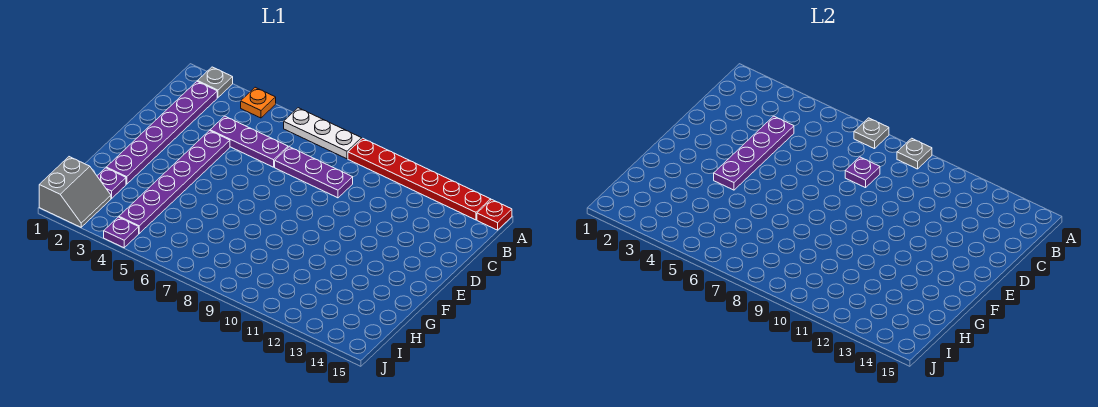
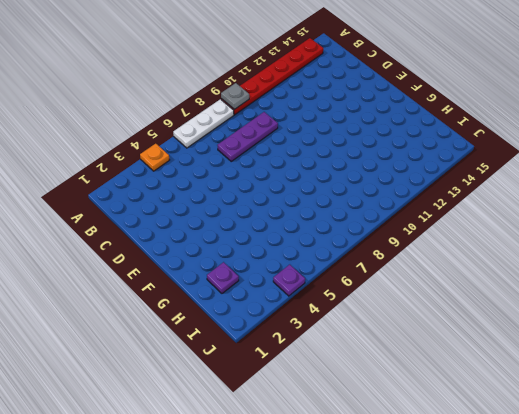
none -> grey 1x1 plate [198,67,233,98]
none -> red 1x1 plate [477,199,512,230]
none -> purple 1x6 plate [106,81,217,184]

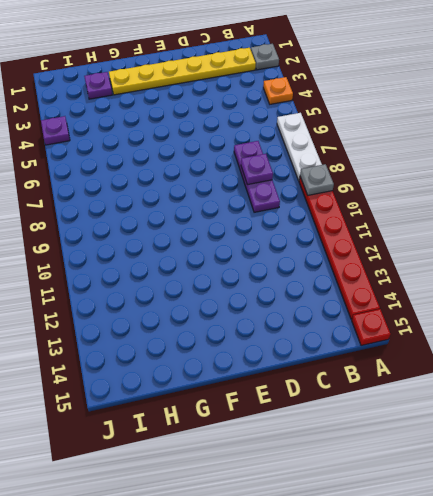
yellow 1x6 plate [109,48,256,95] -> purple 1x6 plate [106,81,217,184]
none -> purple 1x3 plate [210,116,288,167]
none -> purple 1x6 plate [119,131,230,233]
none -> grey 2x2 slope [39,157,111,227]

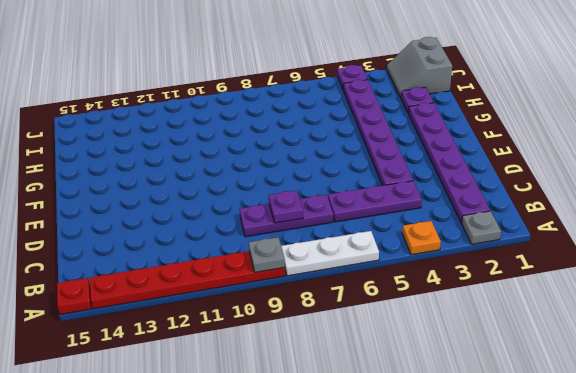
none -> grey 1x1 plate [854,118,889,149]
none -> purple 1x4 plate [714,116,794,190]

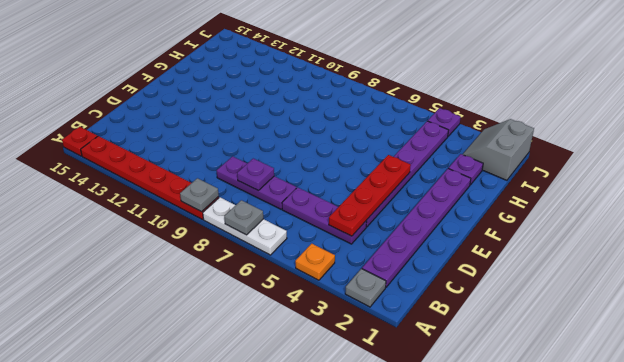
red 1x4 plate [329,155,411,236] -> purple 1x4 plate [714,116,794,190]

